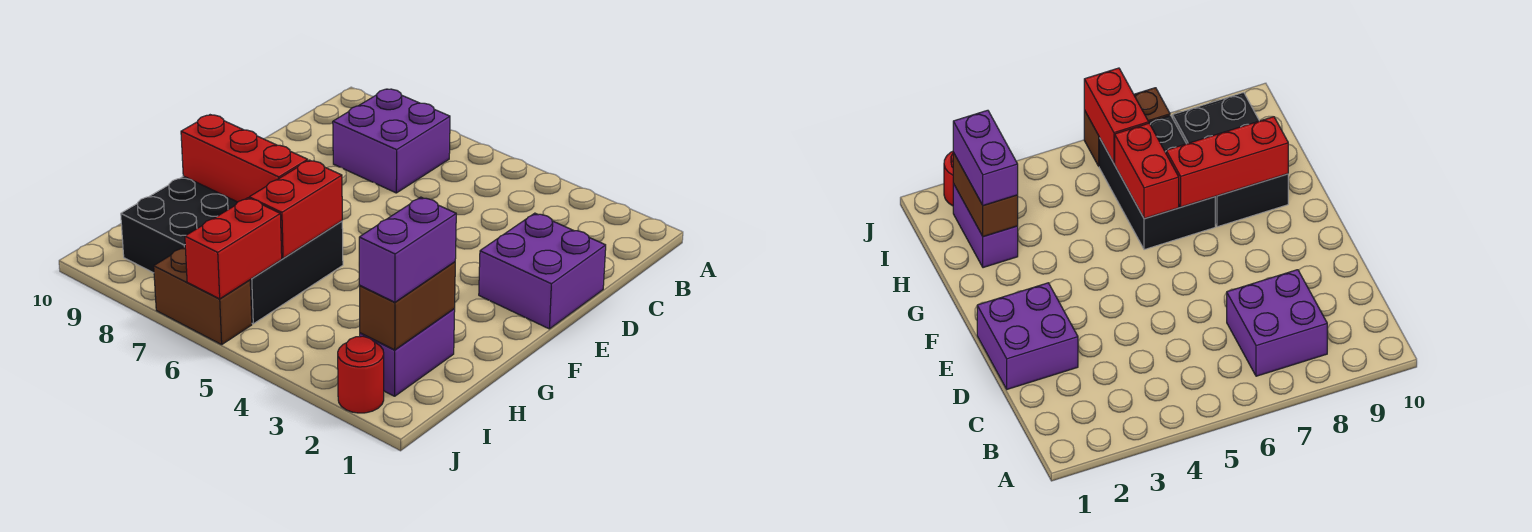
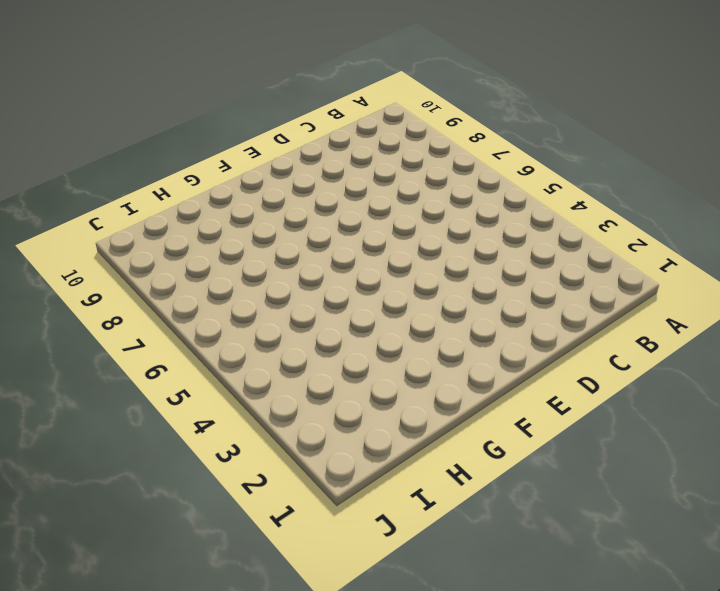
none -> purple 2x2 brick [333,89,450,193]
none -> purple 2x2 brick [479,213,606,329]
none -> black 2x3 brick [250,221,343,324]

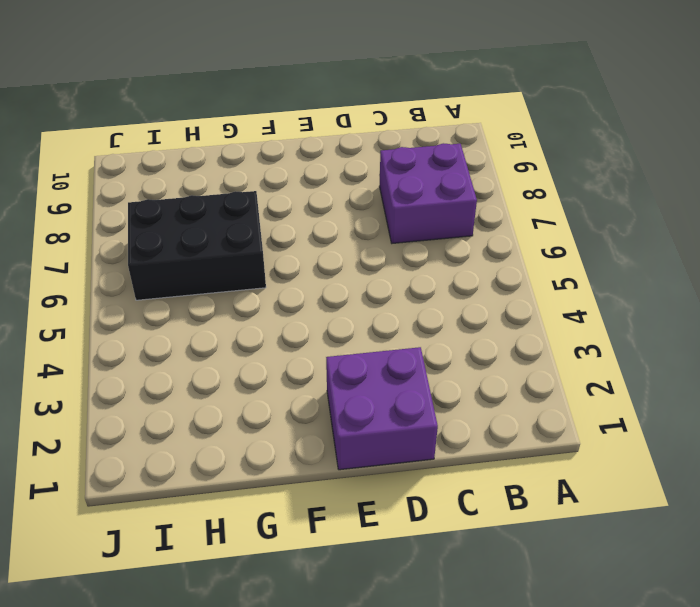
none -> black 2x3 brick [121,176,237,273]
none -> purple 1x2 brick [360,309,455,396]
none -> red 1x1 round brick [338,336,384,413]

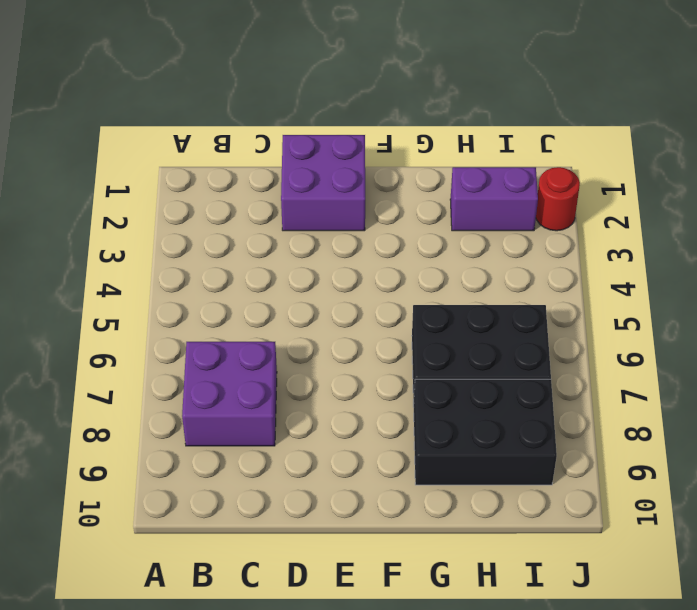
none -> brown 1x2 brick [154,247,252,345]
none -> red 1x2 brick [249,160,342,258]
none -> red 1x3 brick [181,115,308,202]

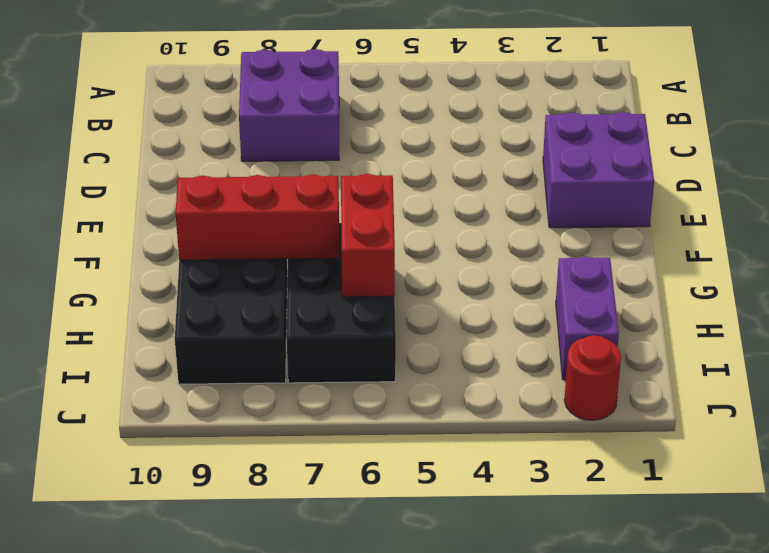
none -> brown 1x2 brick [154,247,252,345]
none -> brown 1x2 brick [359,262,455,350]
none -> red 1x2 brick [185,198,282,299]

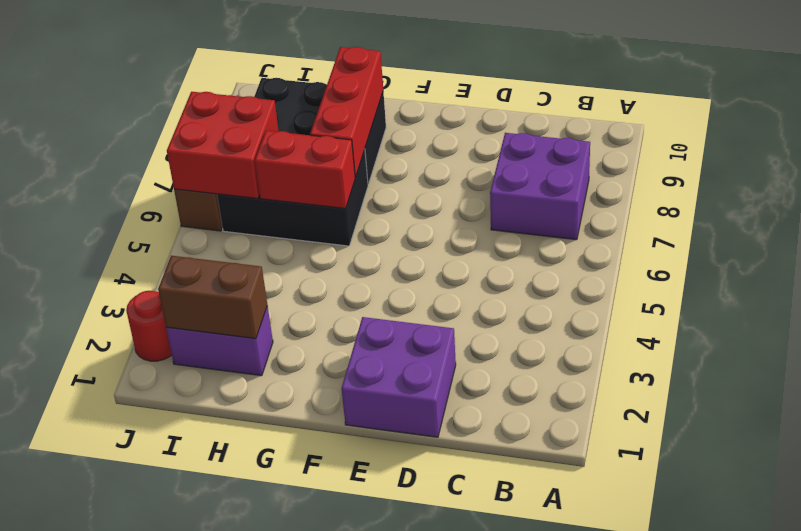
red 2x2 brick [167,92,279,199] -> red 1x2 brick [185,198,282,299]
none -> purple 1x2 brick [359,197,456,302]

